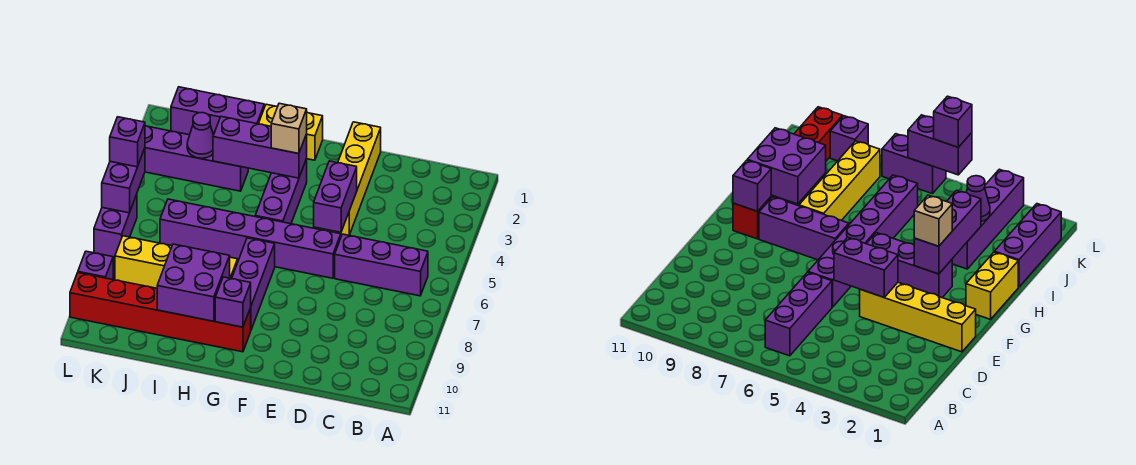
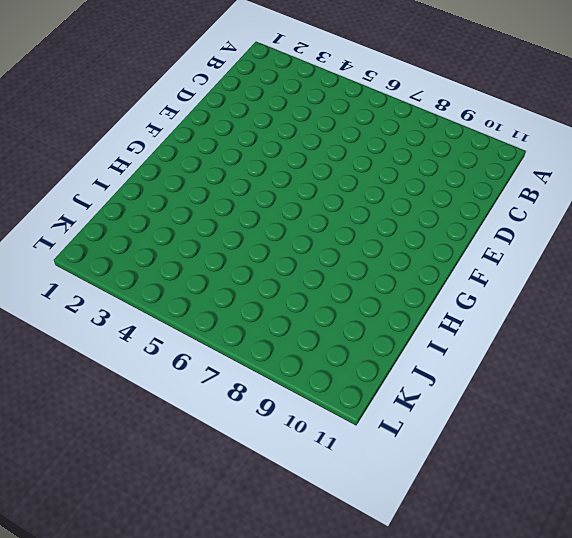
none -> purple 1x3 brick [335,234,428,296]
none -> yellow 1x4 brick [322,122,381,235]
none -> purple 1x6 brick [160,199,341,278]

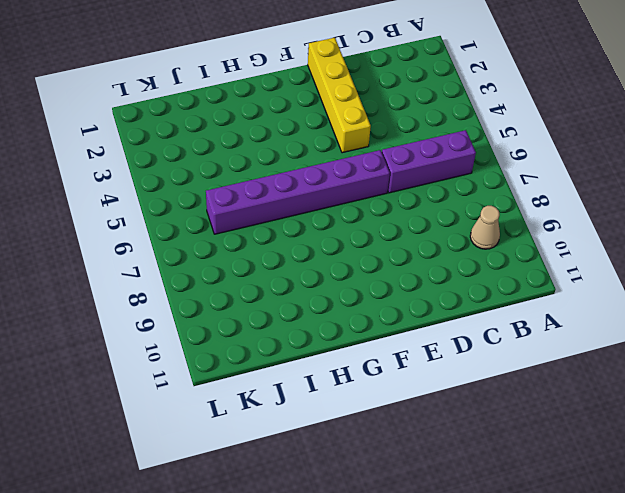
tan 1x1 cone [470,206,500,249] -> none
none -> yellow 1x2 brick [259,104,323,160]
none -> purple 1x3 brick [255,159,307,224]
none -> purple 1x3 brick [232,238,275,330]

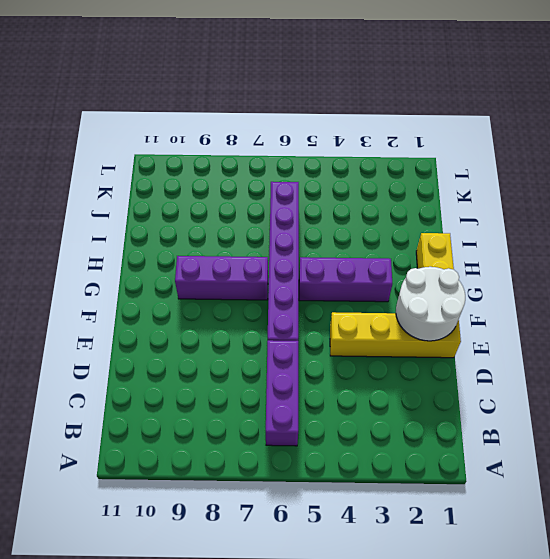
white 2x2 round brick [396,267,465,341] -> none
none -> red 1x6 brick [70,273,251,352]
none -> yellow 1x4 brick [115,236,238,288]
none -> purple 1x3 brick [171,87,264,135]

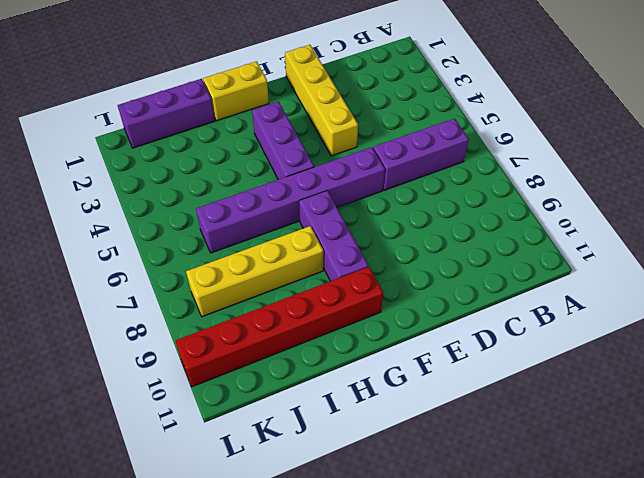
none -> purple 1x4 brick [145,126,248,191]
none -> purple 1x2 brick [94,194,137,258]
none -> purple 1x1 brick [78,251,113,280]

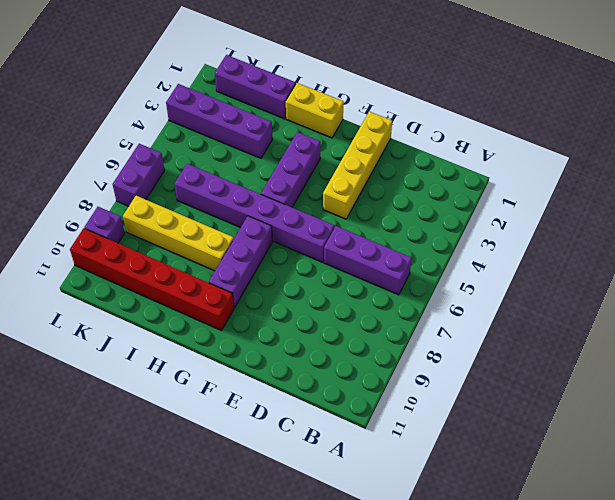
none -> purple 1x2 brick [314,161,357,232]
none -> purple 1x3 brick [213,117,307,178]
none -> purple 1x1 brick [215,277,251,327]

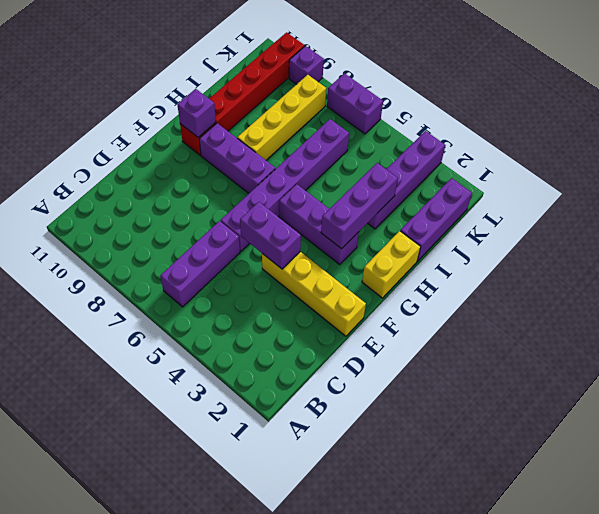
none -> purple 2x2 brick [157,244,230,321]
none -> purple 1x1 cone [187,113,213,158]
none -> purple 1x2 brick [102,148,145,213]

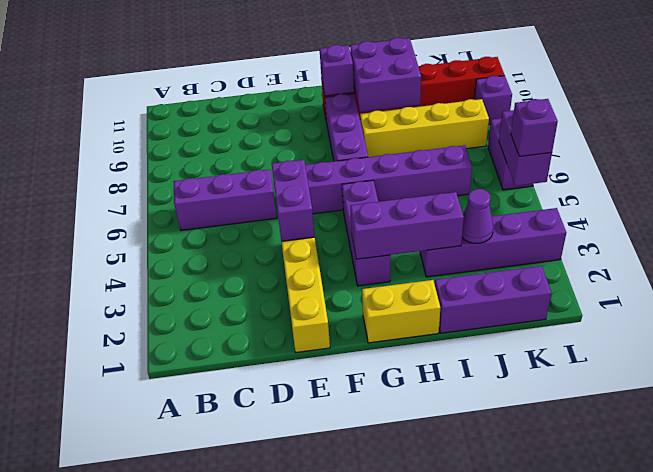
none -> tan 1x1 brick [271,103,307,154]

